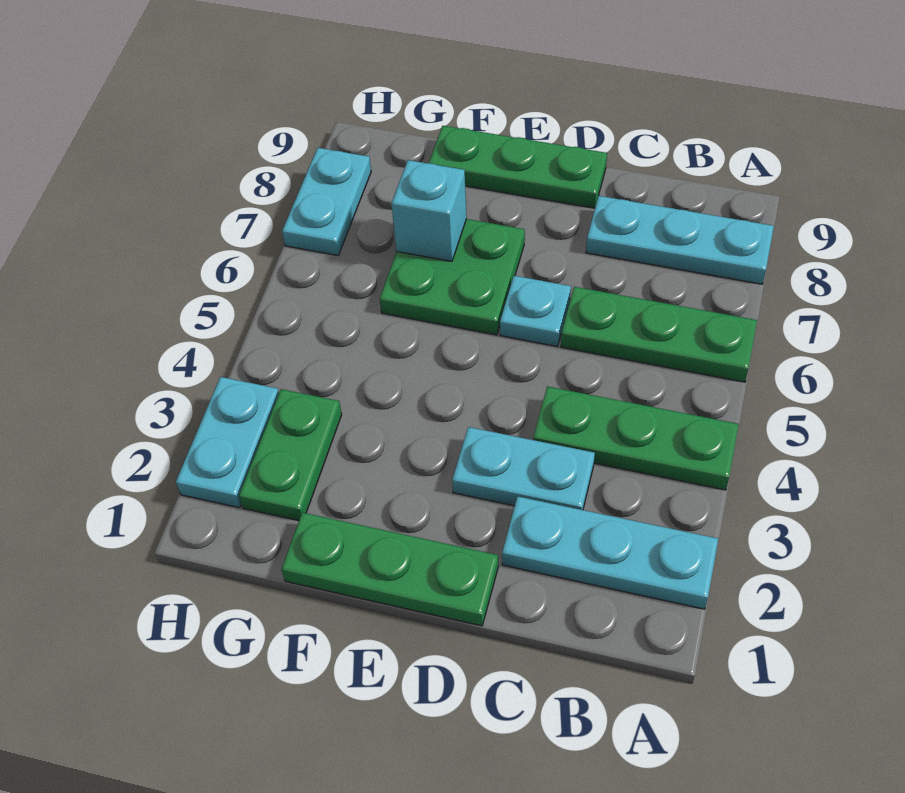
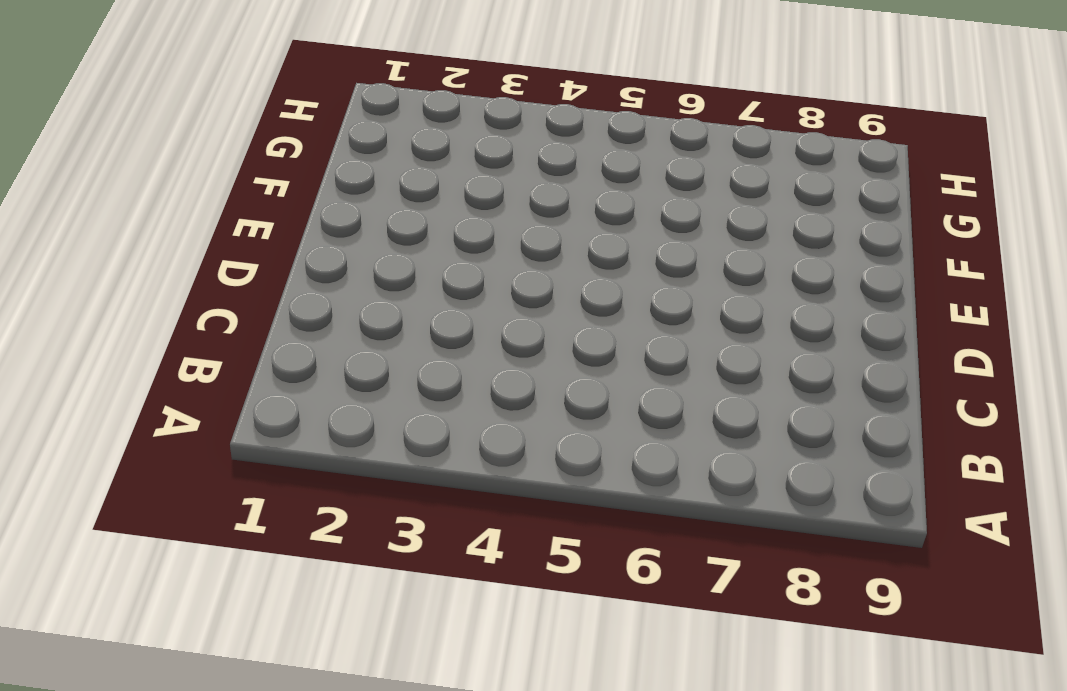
none -> cyan 1x3 plate [502,497,718,609]
none -> green 1x3 plate [533,386,739,490]
none -> green 1x3 plate [561,287,757,382]

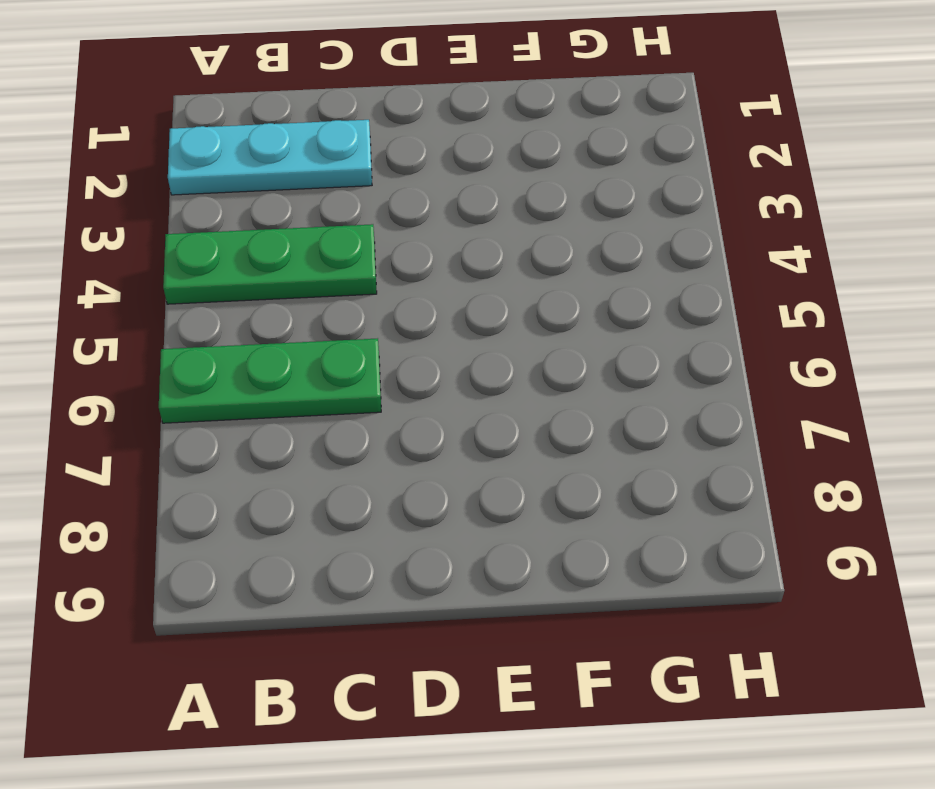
none -> cyan 1x3 plate [586,196,774,284]
none -> cyan 1x2 plate [452,427,595,510]
none -> green 1x3 plate [282,512,498,626]

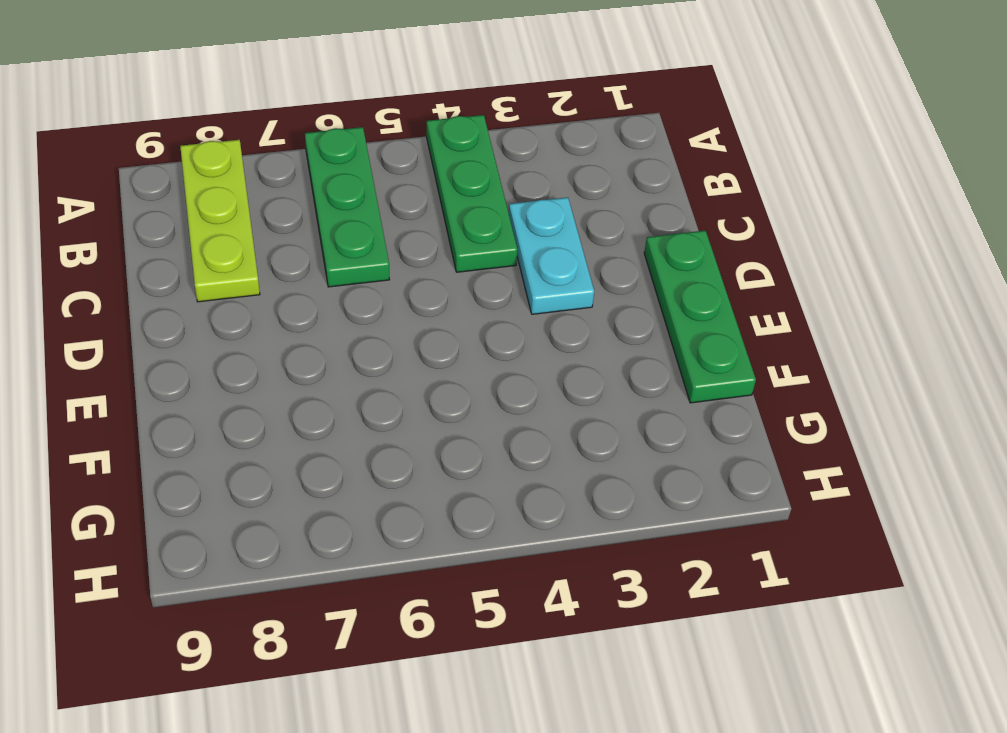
lime 1x3 plate [180,140,260,302] -> cyan 1x3 plate [586,196,774,284]
none -> cyan 1x3 plate [502,497,718,609]
none -> cyan 1x1 plate [500,276,571,347]
none -> green 1x3 plate [429,126,607,208]

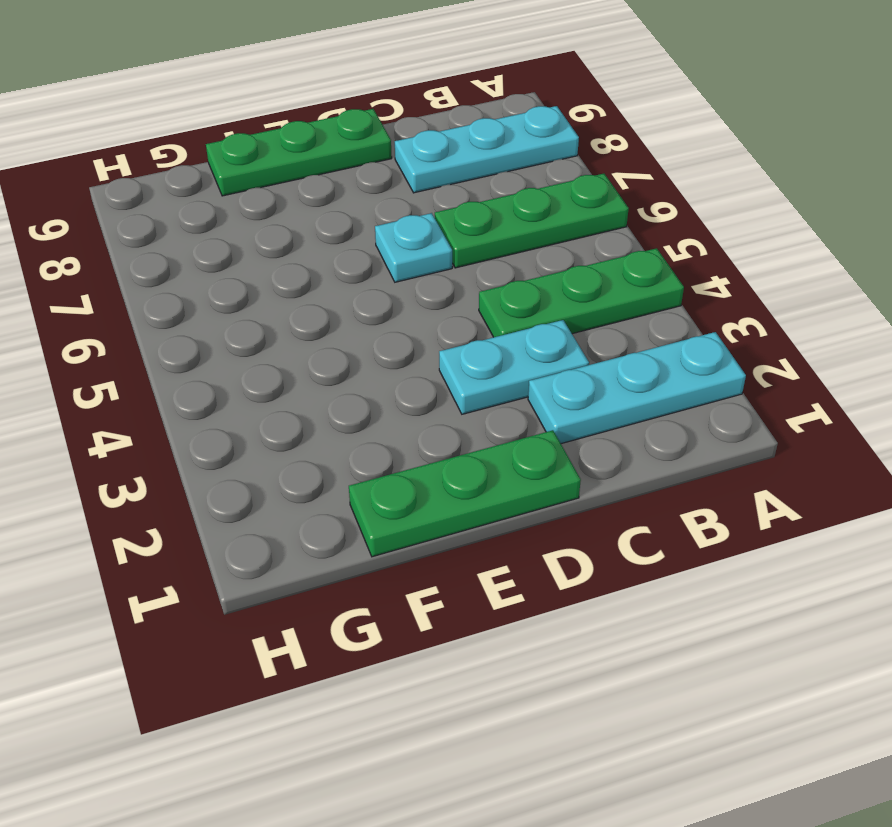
none -> green 2x2 plate [380,219,525,335]
none -> green 1x2 plate [239,389,342,521]
none -> cyan 1x2 plate [176,377,279,508]

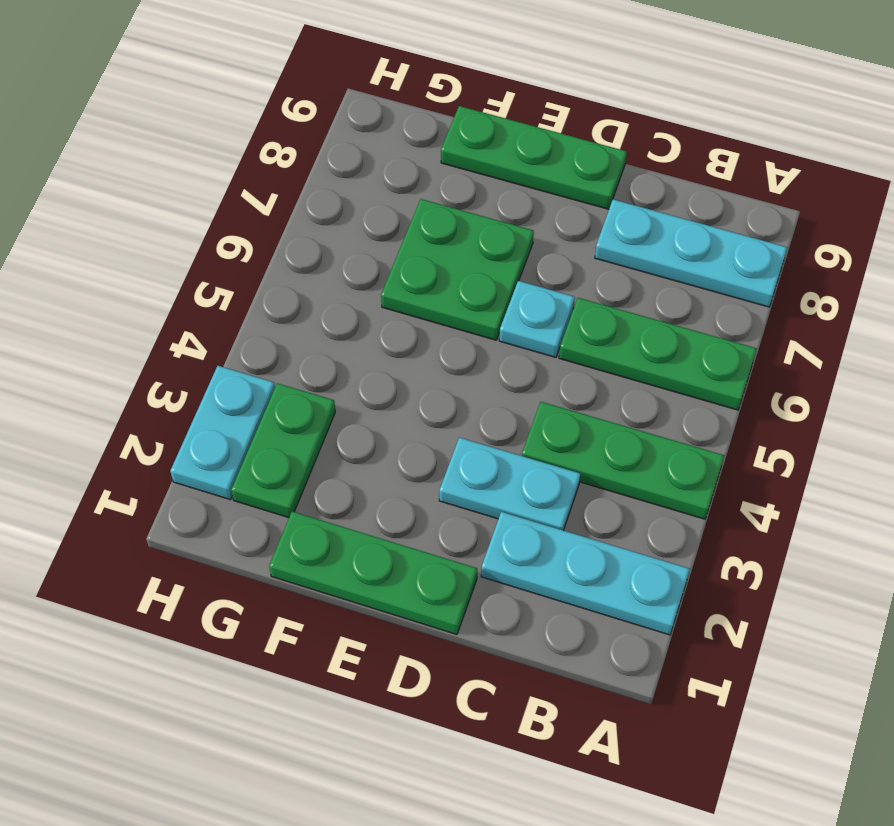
none -> cyan 1x2 plate [282,148,371,256]
none -> cyan 1x1 brick [391,160,467,261]

